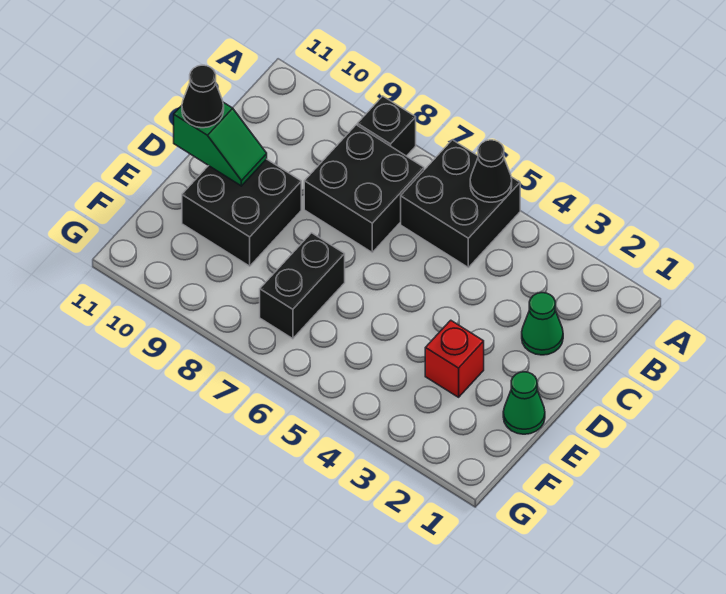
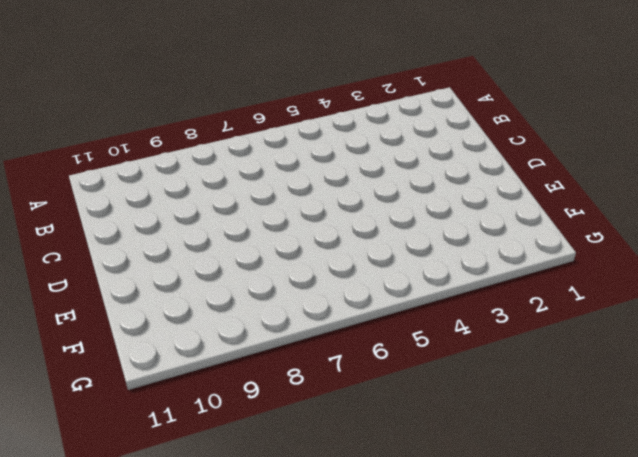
none -> black 2x2 brick [401,140,520,267]
none -> black 1x1 brick [357,96,416,156]

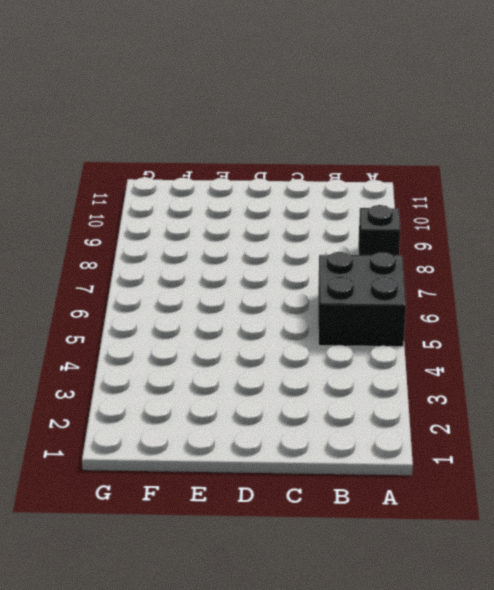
none -> black 2x2 brick [304,125,424,252]
none -> green 1x1 cone [522,293,563,355]

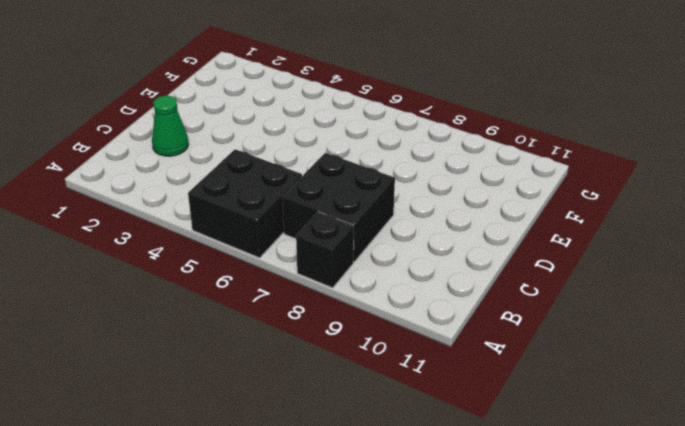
none -> black 2x2 brick [182,159,301,266]
none -> green 1x1 cone [503,372,545,434]

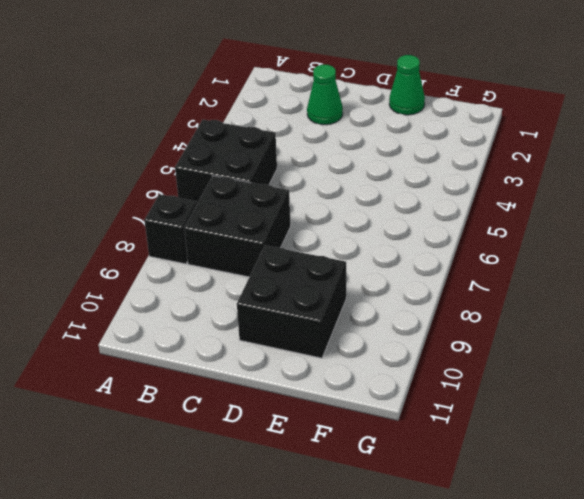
none -> red 1x1 brick [425,320,484,397]
none -> black 1x2 brick [260,233,345,339]

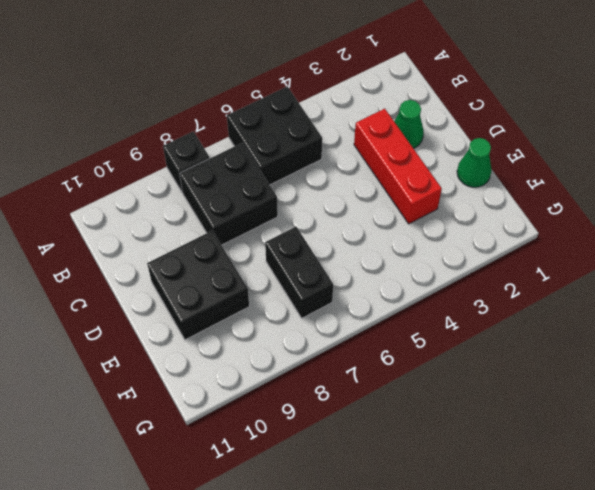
red 1x3 brick [354,109,442,224] -> red 1x1 brick [425,320,484,397]
none -> black 1x1 cone [470,140,512,202]
none -> green 1x2 slope [174,102,267,186]

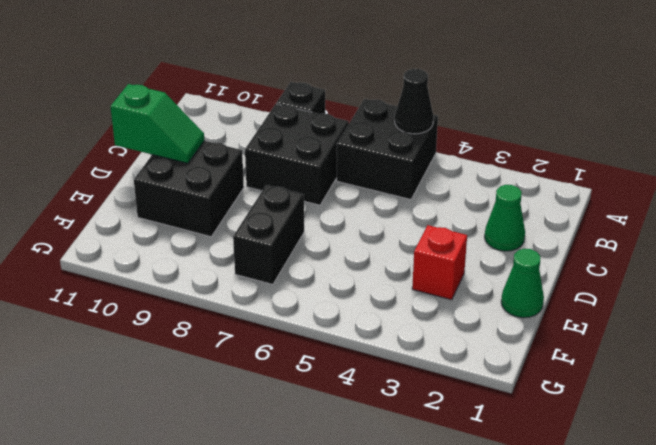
none -> black 1x1 cone [182,65,224,128]

